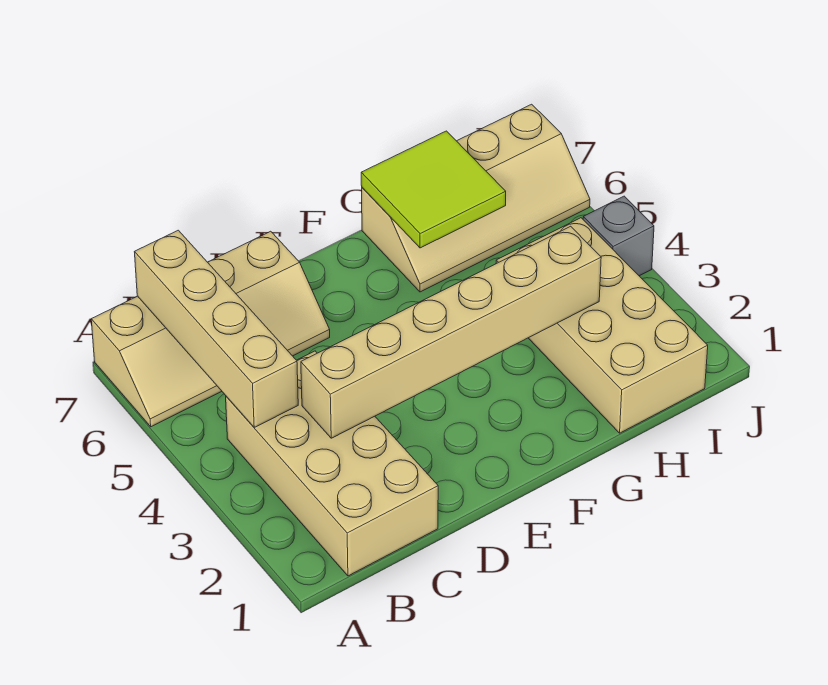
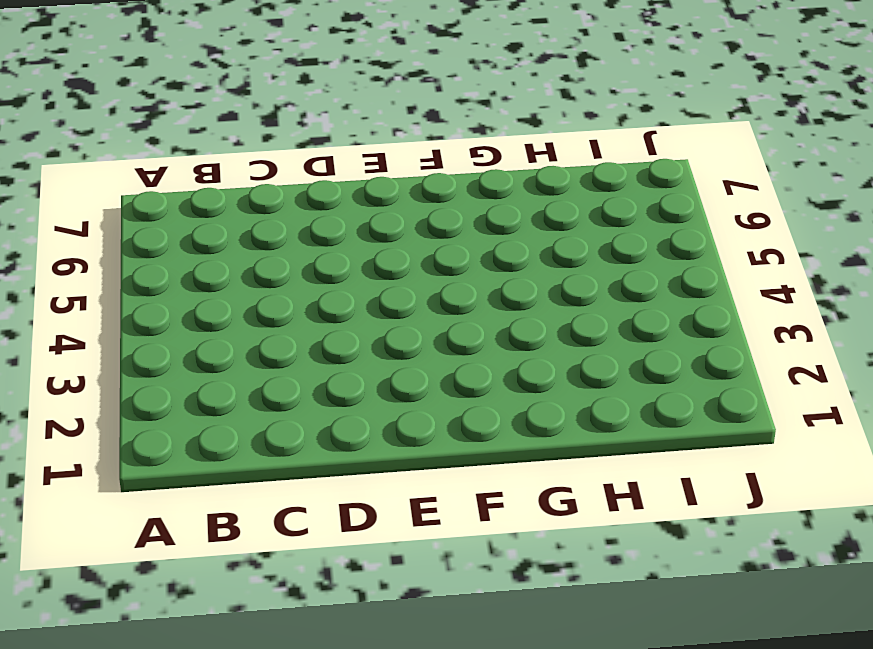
none -> tan 2x4 slope [91,231,330,427]
none -> tan 2x4 brick [226,351,438,576]

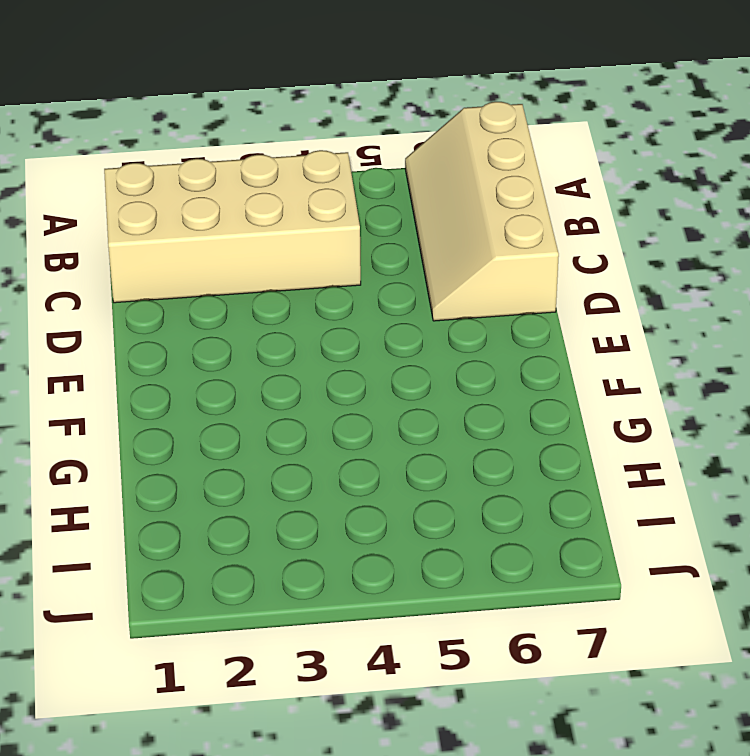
none -> tan 2x4 slope [362,104,590,292]
none -> tan 2x4 brick [496,218,708,433]

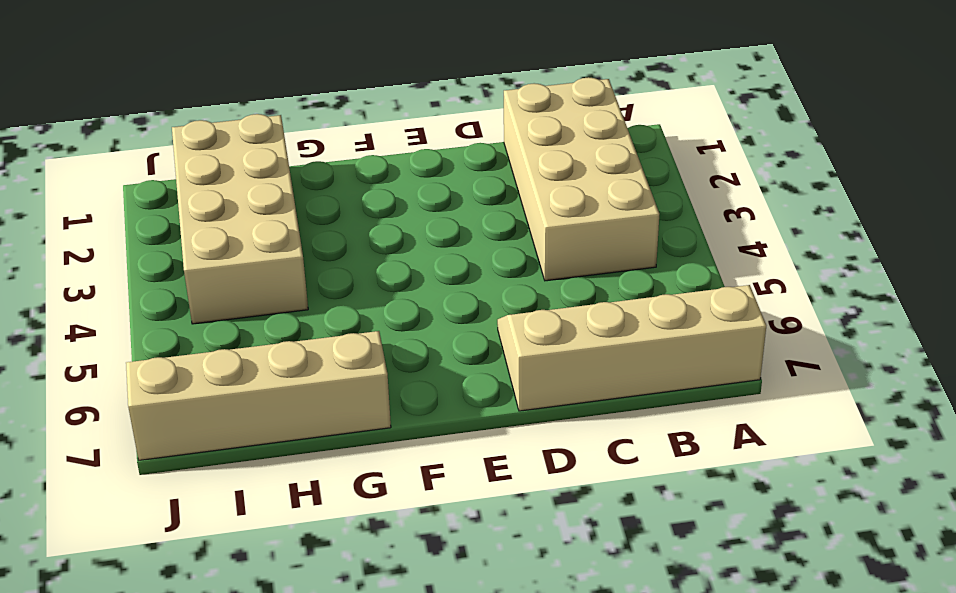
none -> grey 1x1 brick [583,196,654,276]
none -> tan 1x4 brick [135,230,298,427]

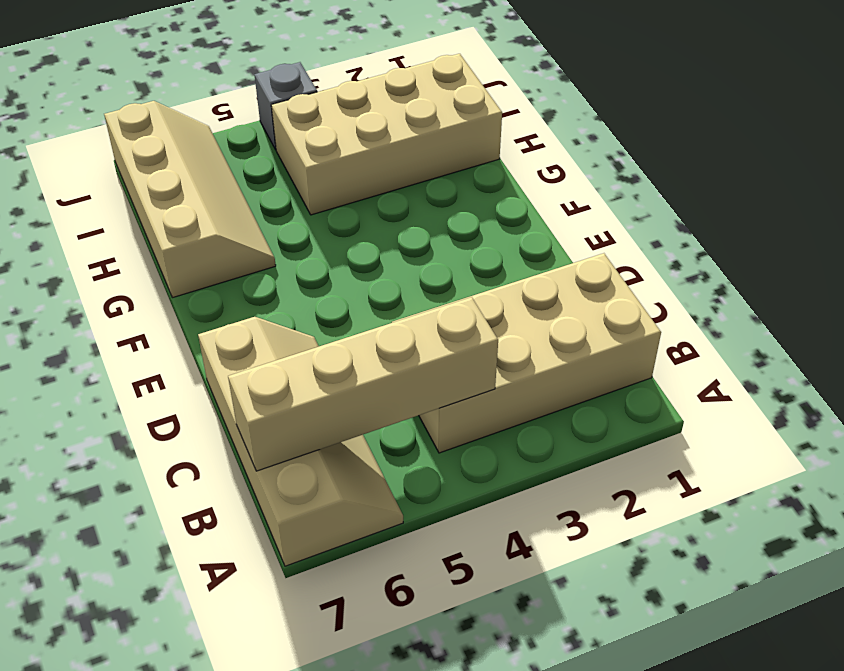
none -> tan 1x6 brick [301,226,601,438]
none -> lime 2x2 tile [361,131,506,248]

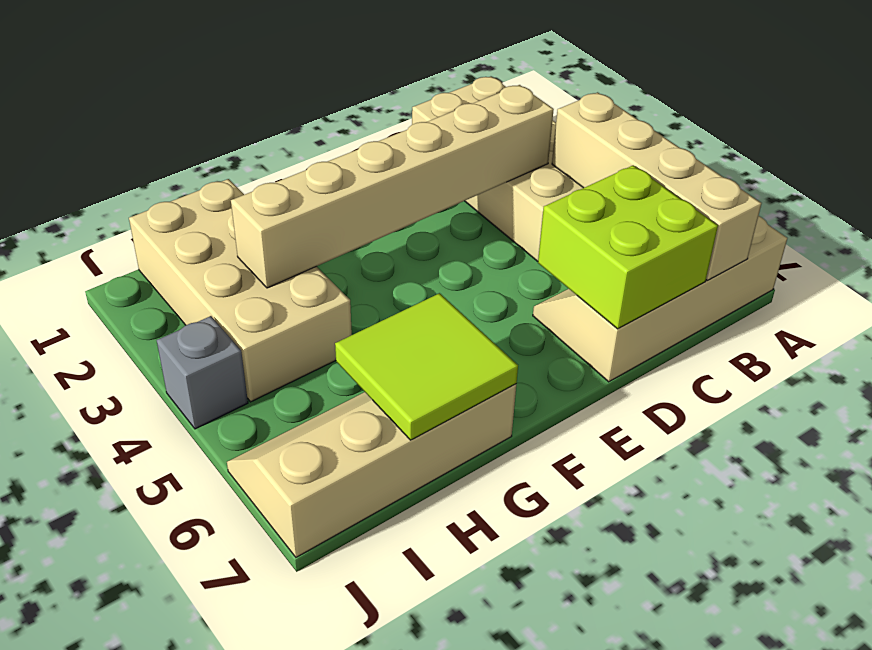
lime 2x2 brick [538,165,718,329] -> none

